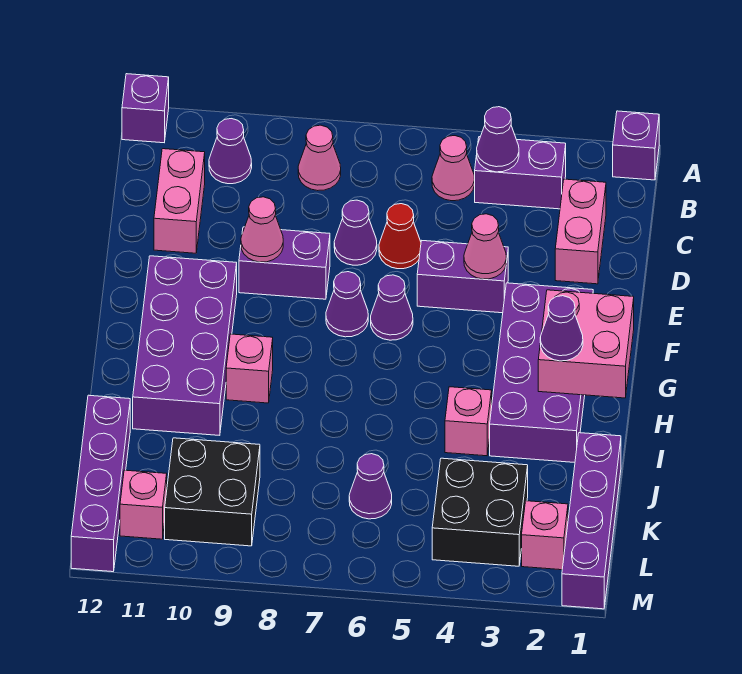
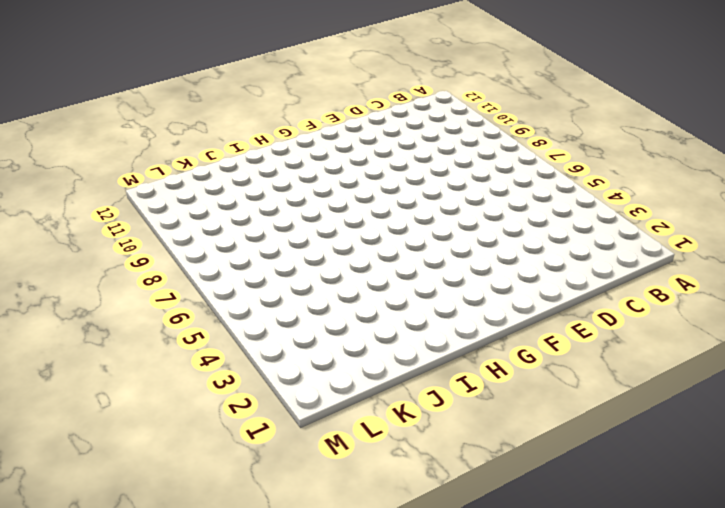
none -> purple 1x1 brick [613,111,659,180]
none -> purple 1x1 brick [122,74,169,143]
none -> purple 1x2 brick [475,137,566,209]
none -> pink 1x1 cone [432,136,475,201]

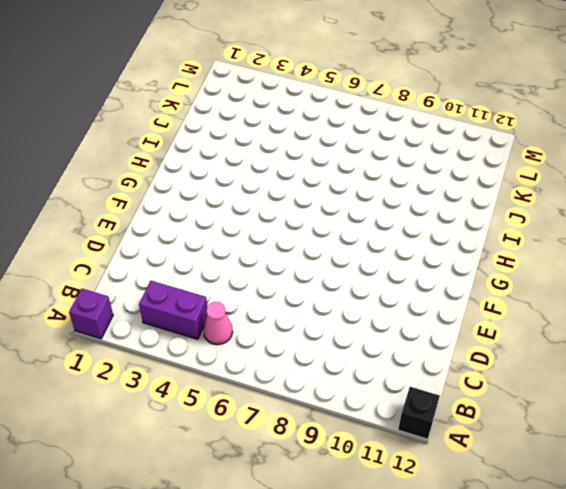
black 1x1 brick [398,387,440,439] -> purple 1x1 brick [122,74,169,143]
none -> pink 1x1 cone [298,125,341,191]
none -> purple 1x1 cone [209,119,252,184]
none -> pink 1x2 brick [555,179,606,284]
none -> pink 1x2 brick [154,149,205,253]

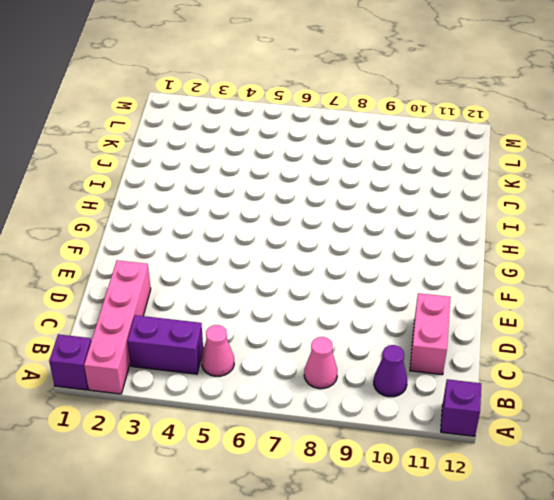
pink 1x4 brick [84,260,151,394] -> pink 1x2 brick [555,179,606,284]
none -> red 1x1 cone [379,204,421,269]
none -> purple 1x1 cone [334,200,377,265]
none -> purple 1x2 brick [417,241,508,313]
none -> purple 1x2 brick [239,227,330,299]

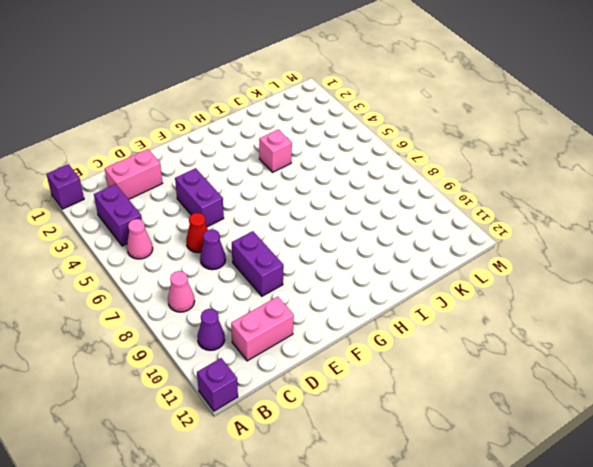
none -> purple 2x4 brick [490,283,593,462]
none -> purple 1x1 cone [371,275,413,340]
none -> purple 1x1 cone [326,272,368,337]
none -> purple 2x4 brick [133,256,237,435]

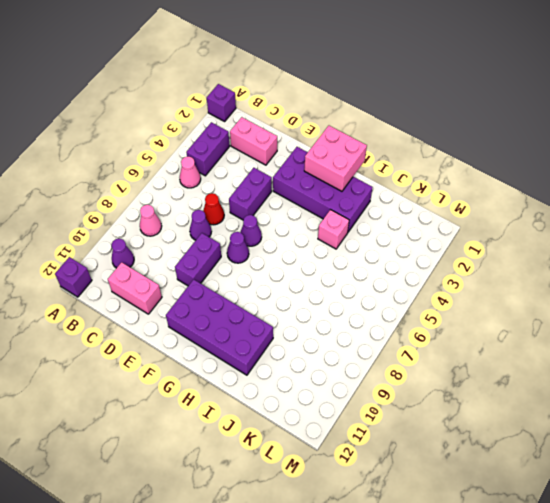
none -> pink 1x1 brick [226,334,273,403]
none -> purple 1x4 brick [562,433,621,609]
none -> purple 1x4 brick [71,395,130,572]
none -> black 2x2 brick [432,458,528,566]

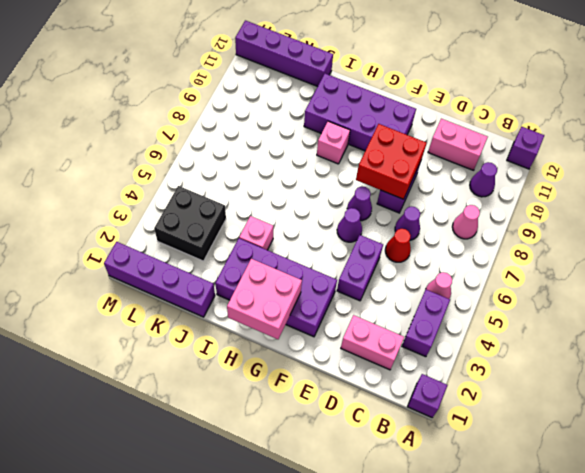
red 2x2 brick [356,124,426,199] -> pink 1x1 cone [241,197,283,262]
none -> purple 1x1 cone [349,454,392,519]
none -> black 2x2 brick [165,438,260,546]
none -> pink 1x1 brick [522,501,568,570]
none -> pink 1x1 brick [120,470,167,539]

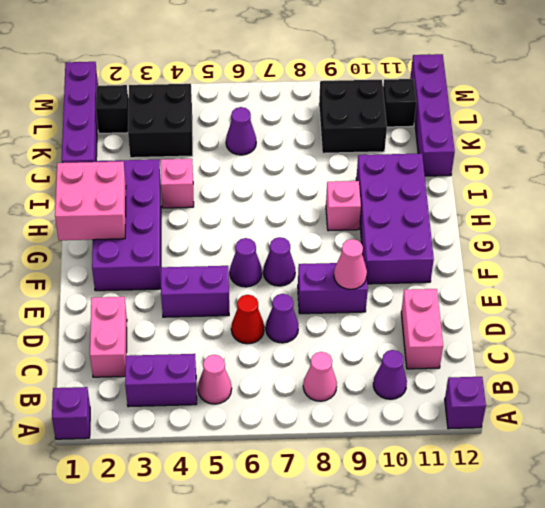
black 1x1 brick [96,85,128,133] -> pink 1x1 brick [522,501,568,570]
black 1x1 brick [383,79,417,127] -> pink 1x1 brick [120,470,167,539]
none -> purple 1x1 cone [477,107,519,172]
none -> pink 1x1 cone [464,214,506,279]
none -> purple 1x1 cone [540,296,583,361]

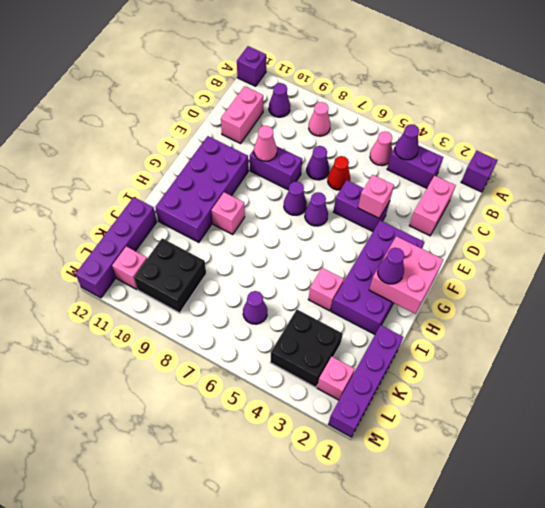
pink 1x1 brick [358,175,394,218] -> pink 1x1 cone [464,214,506,279]

